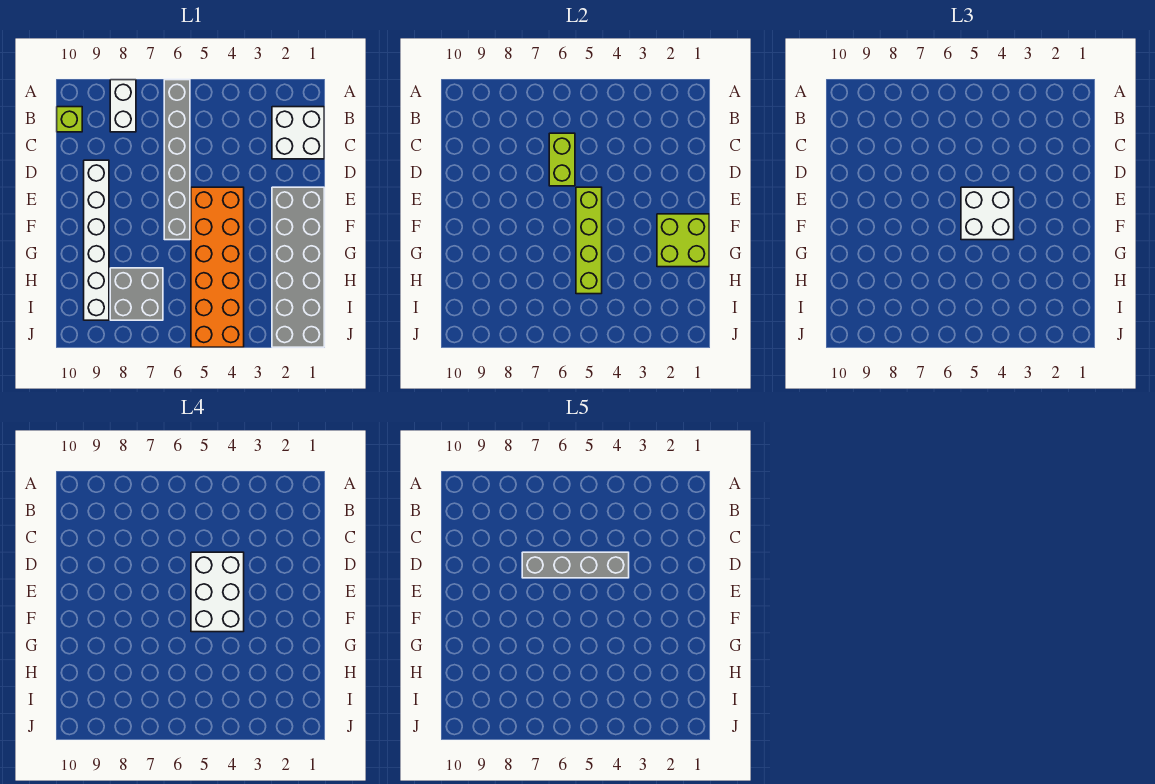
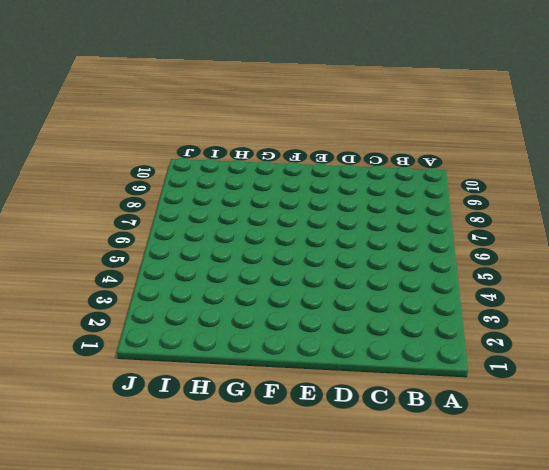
none -> grey 1x6 brick [164,80,190,240]
none -> white 1x2 brick [110,80,136,132]
none -> white 2x2 brick [272,107,324,159]

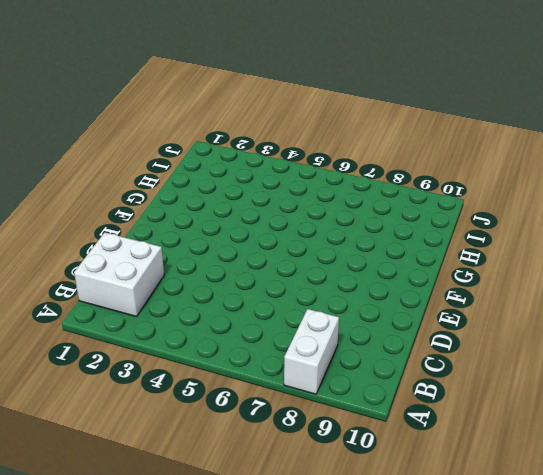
none -> grey 1x6 brick [164,80,190,240]
none -> lime 1x1 brick [57,107,82,132]
none -> white 1x6 brick [84,160,109,320]

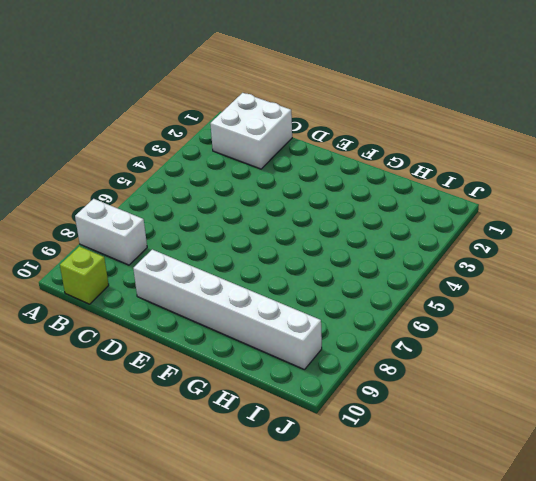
none -> grey 1x6 brick [164,80,190,240]
none -> grey 2x6 brick [272,187,324,347]
none -> orange 2x6 brick [191,187,244,347]

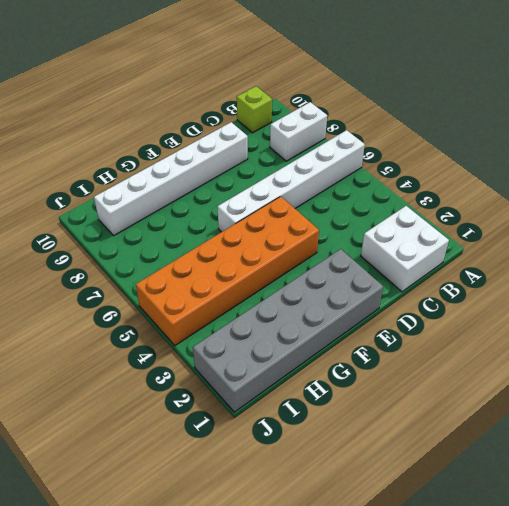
white 1x6 brick [217,130,365,232] -> grey 1x6 brick [164,80,190,240]
none -> grey 2x2 brick [110,268,163,320]
none -> lime 1x2 brick [549,133,575,186]
none -> lime 1x4 brick [576,187,602,294]

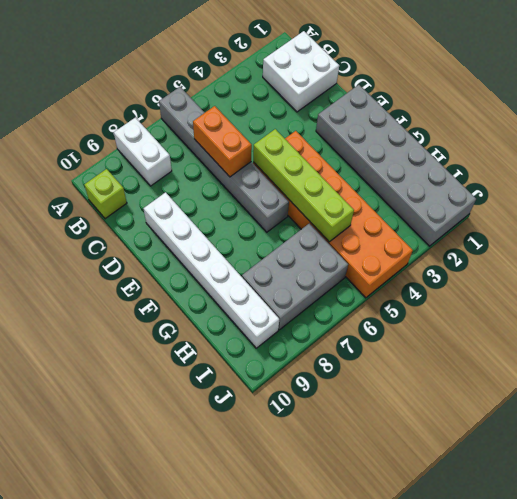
orange 1x2 brick [193,106,252,177] -> lime 1x2 brick [549,133,575,186]
grey 2x3 brick [242,223,348,330] -> grey 2x2 brick [110,268,163,320]
none -> lime 2x2 brick [657,214,709,267]
none -> white 2x2 brick [961,187,1014,240]
none -> white 2x3 brick [191,552,244,632]

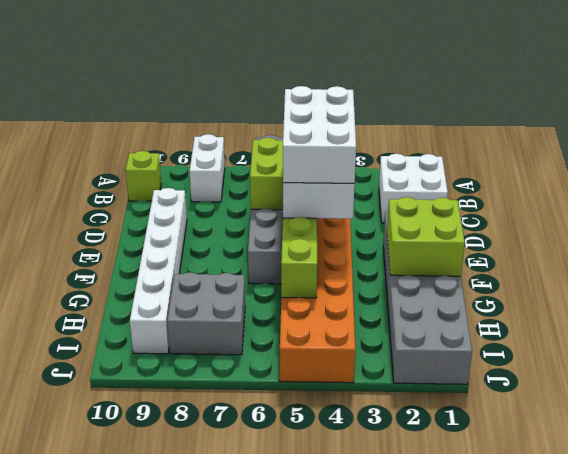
none -> grey 1x4 brick [522,552,629,578]

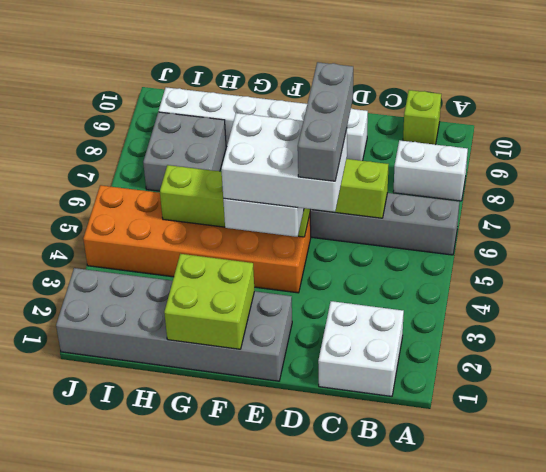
grey 1x3 brick [298,62,353,181] -> grey 1x4 brick [522,552,629,578]

